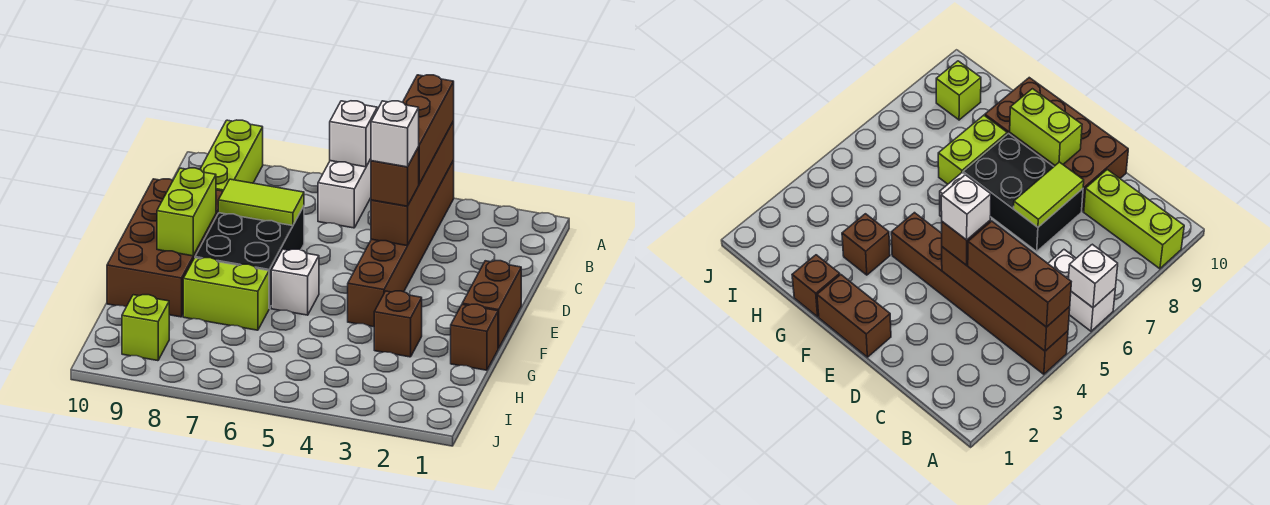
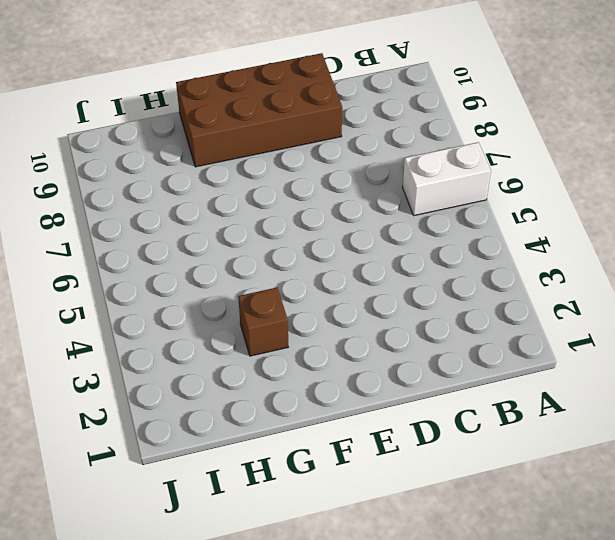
none -> brown 1x6 brick [348,160,454,327]
none -> lime 1x3 brick [200,120,263,191]
none -> black 2x3 brick [195,206,304,309]

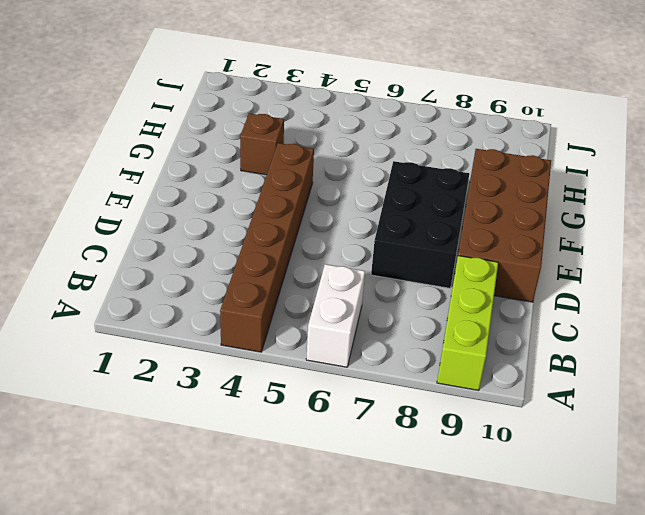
none -> brown 1x2 brick [462,261,521,349]
none -> white 1x1 brick [271,249,319,315]
none -> brown 1x1 brick [451,304,498,370]

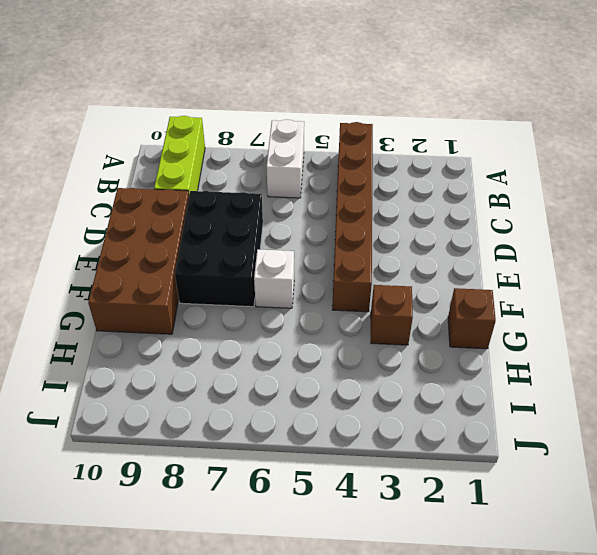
none -> brown 1x2 brick [462,261,521,349]
none -> lime 1x2 brick [183,258,269,330]
none -> lime 1x1 brick [122,295,169,361]

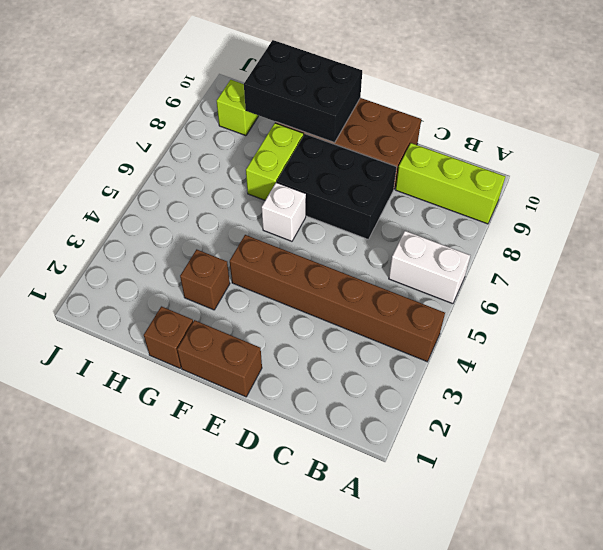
black 2x3 brick [244,40,362,143] -> lime 1x2 brick [157,168,216,256]
none -> brown 1x4 brick [371,121,454,246]
none -> white 1x1 brick [330,101,377,167]
none -> lime 1x2 tile [218,179,304,226]

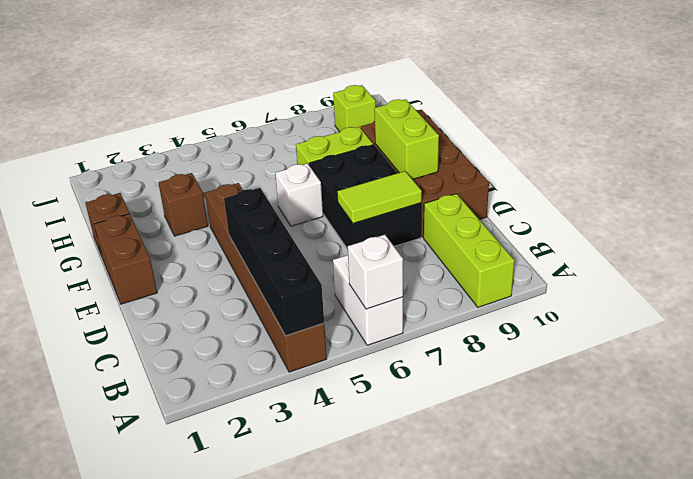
black 1x4 brick [224,188,324,336] -> brown 1x4 brick [371,121,454,246]
none -> brown 1x3 brick [403,75,454,184]
none -> brown 1x1 brick [371,147,419,206]
none -> white 1x1 brick [371,101,419,167]

